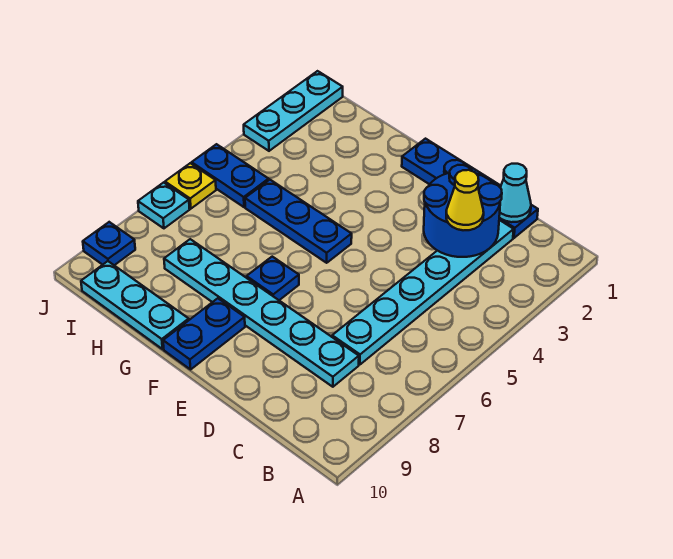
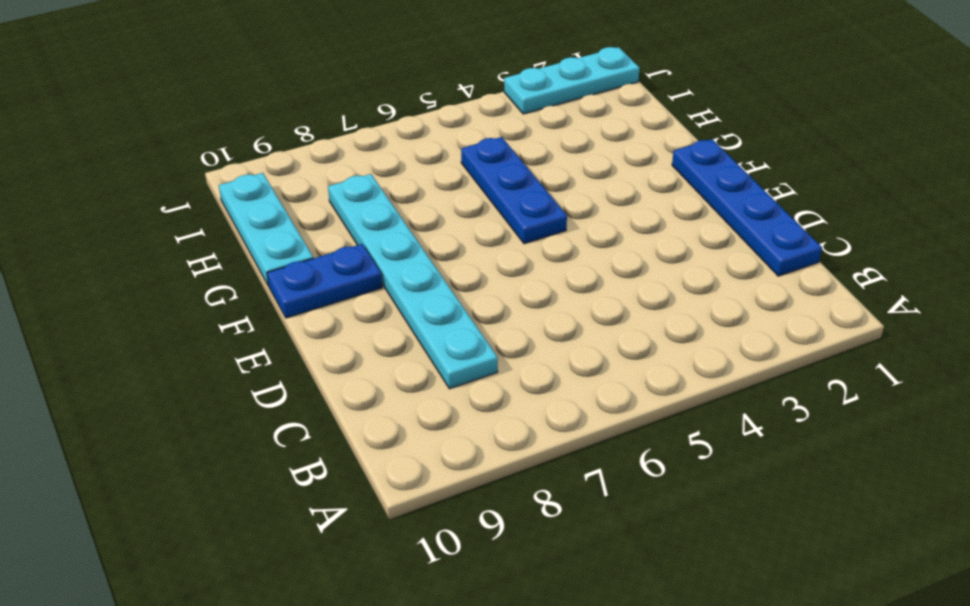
none -> cyan 1x6 plate [332,220,514,364]
none -> blue 1x1 plate [247,257,299,300]
none -> blue 1x2 plate [192,144,269,207]

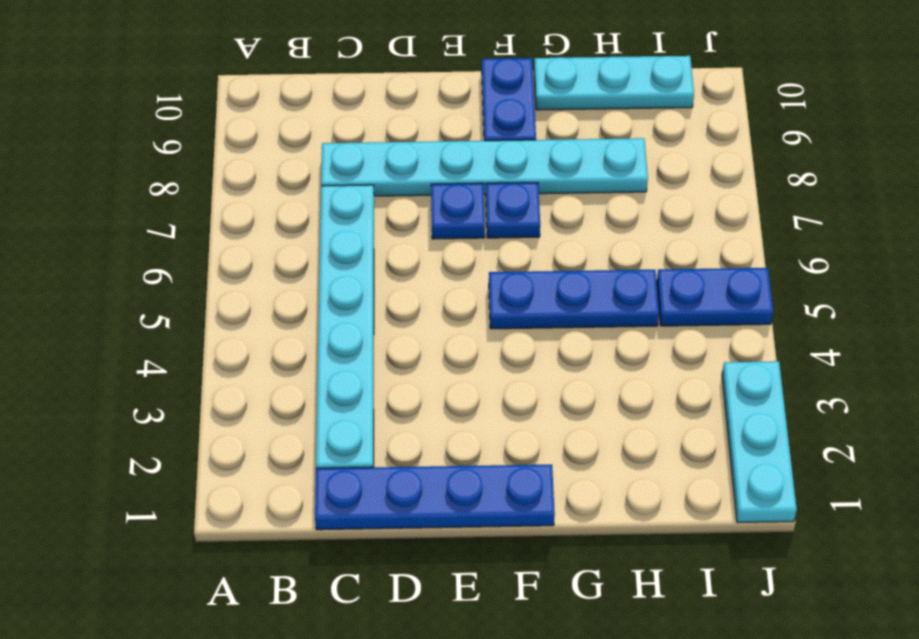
blue 1x1 plate [431,183,485,239] -> blue 1x1 plate moved to [83,222,135,265]
none -> yellow 1x1 plate [165,163,216,209]
none -> cyan 1x1 plate [138,182,190,228]
none -> cyan 1x1 cone [499,164,531,222]

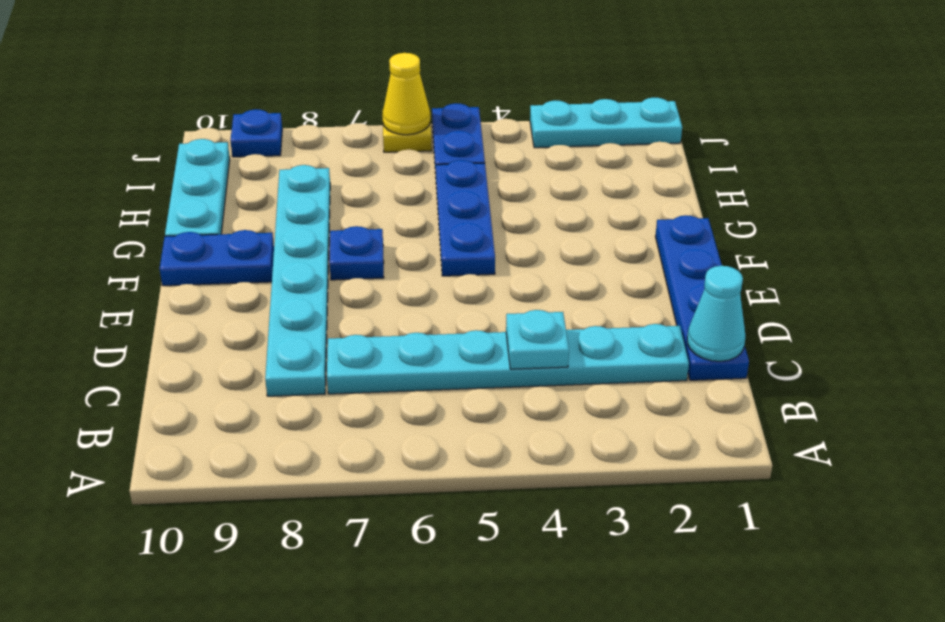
cyan 1x1 plate [506,310,569,369] -> cyan 1x1 plate moved to [138,182,190,228]
yellow 1x1 cone [382,53,430,135] -> yellow 1x1 cone moved to [446,170,484,230]
none -> blue 2x2 round brick [424,165,502,257]

